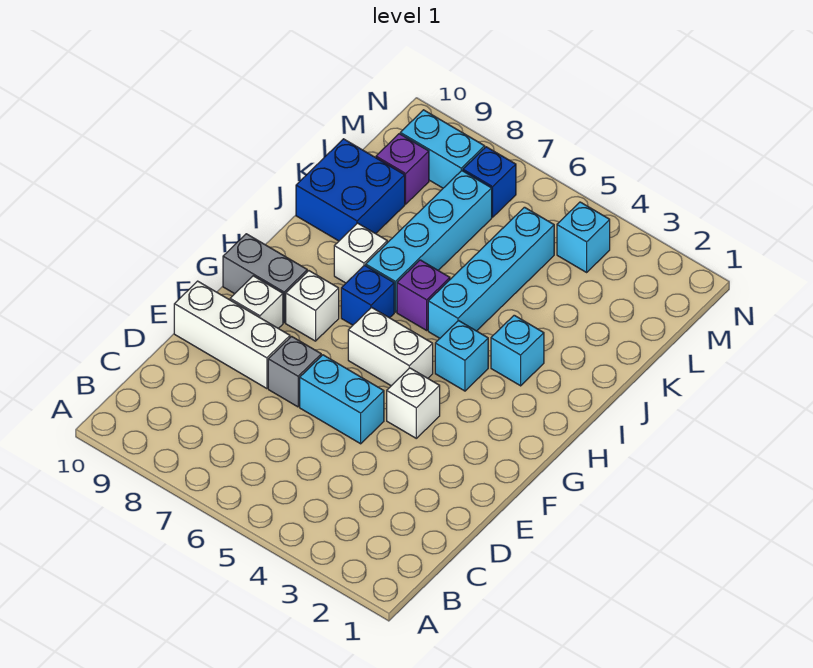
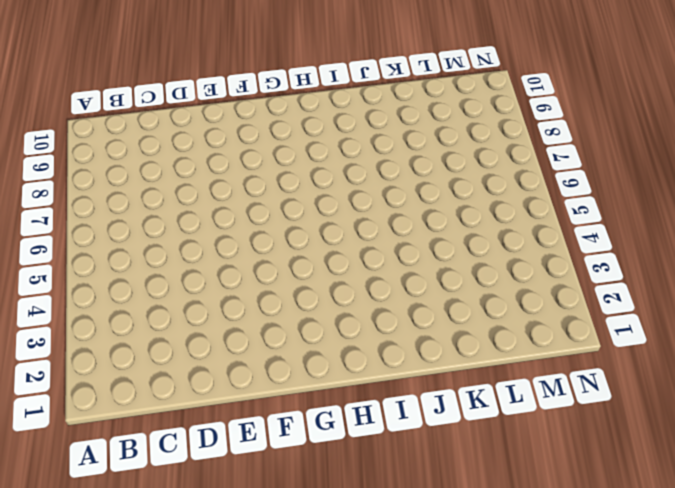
none -> cyan 1x2 brick [300,355,384,444]
none -> grey 1x1 brick [268,336,321,407]
none -> white 1x3 brick [174,281,290,389]

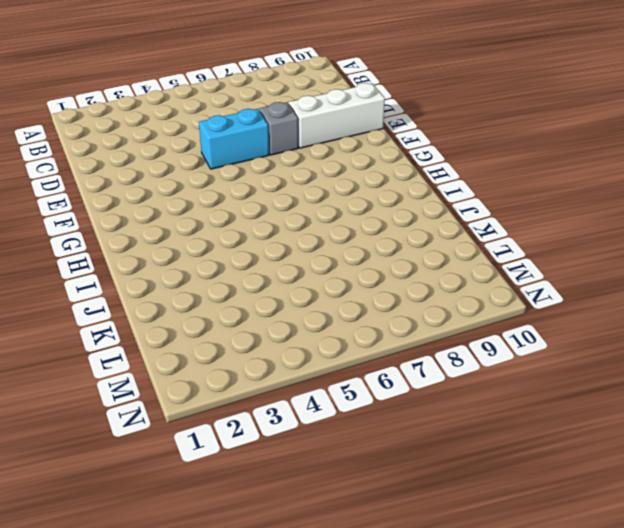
none -> white 1x1 brick [387,368,440,438]
none -> white 1x1 brick [230,276,283,328]
none -> white 1x2 brick [348,307,433,386]

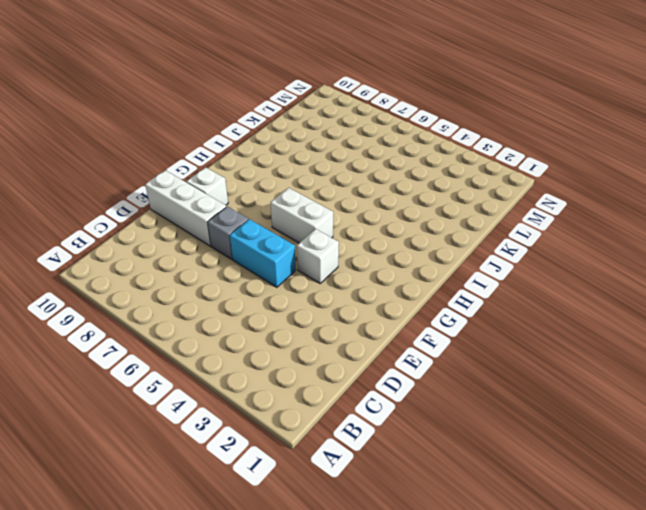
none -> white 1x1 brick [286,271,339,341]
none -> grey 1x2 brick [223,234,307,323]
none -> cyan 1x1 brick [435,321,488,391]

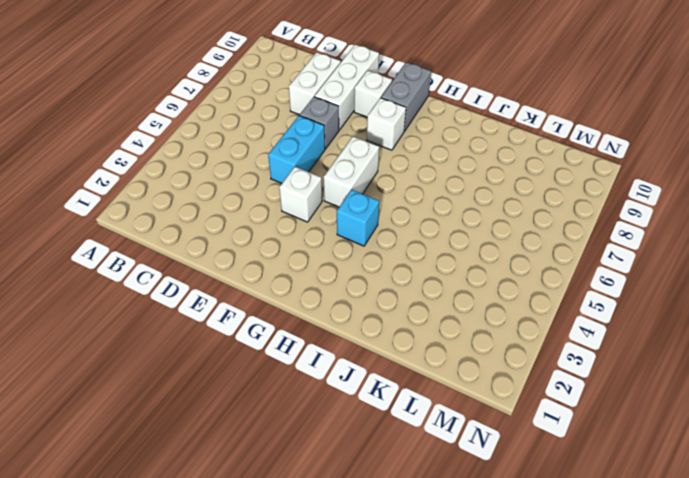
white 1x2 brick [289,52,341,115] -> none
none -> blue 1x1 brick [341,265,394,325]
none -> cyan 1x1 brick [491,315,544,386]
none -> cyan 1x4 brick [428,207,554,338]

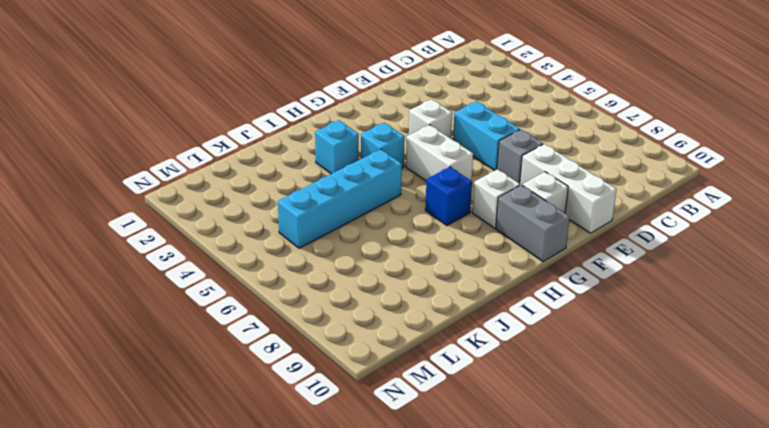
none -> purple 1x1 brick [397,260,450,330]
none -> cyan 1x4 brick [366,171,492,312]
none -> white 1x1 brick [334,223,387,283]

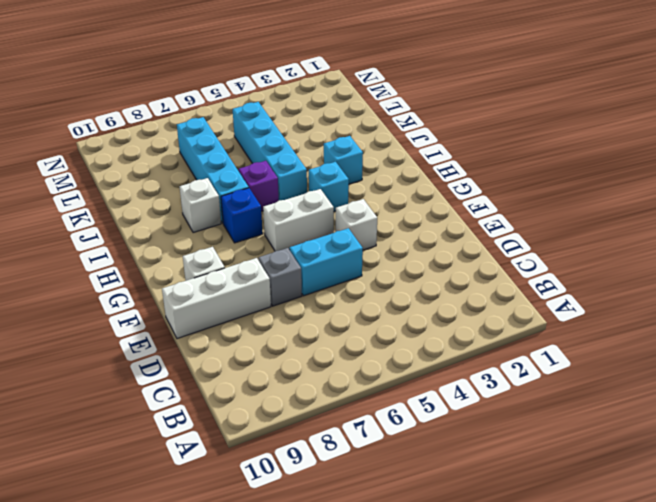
none -> white 1x1 brick [286,271,339,341]
none -> grey 1x2 brick [223,234,307,323]
none -> blue 2x2 brick [296,139,405,241]

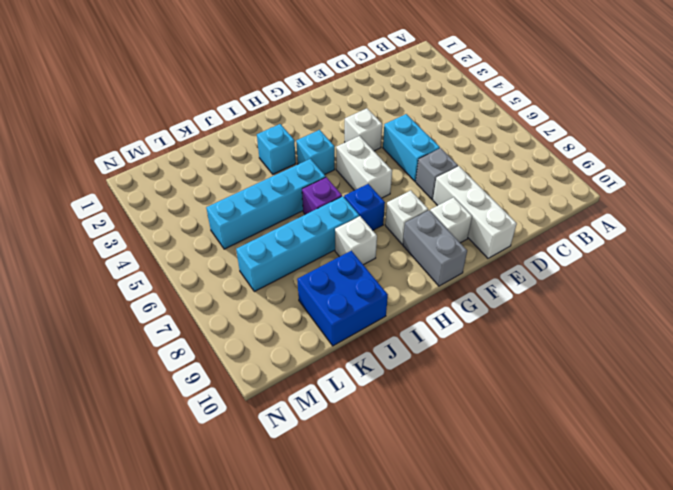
none -> purple 1x1 brick [376,134,429,204]
none -> cyan 1x1 brick [557,202,610,272]
none -> blue 1x1 brick [463,147,516,217]

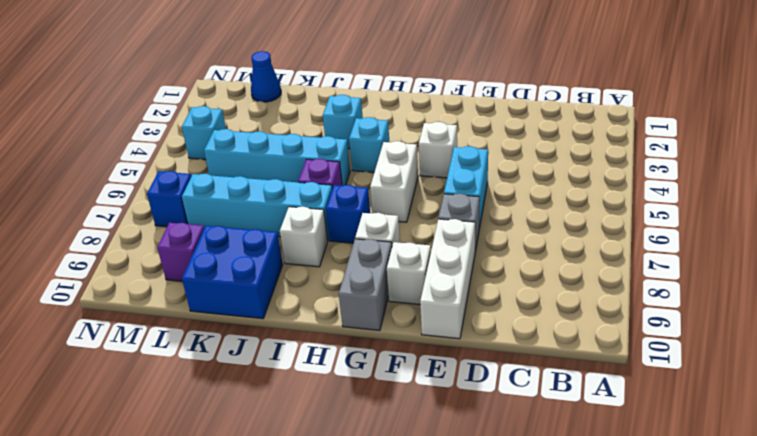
blue 1x1 cone [251,51,281,102] -> none
none -> cyan 1x2 brick [400,110,485,188]

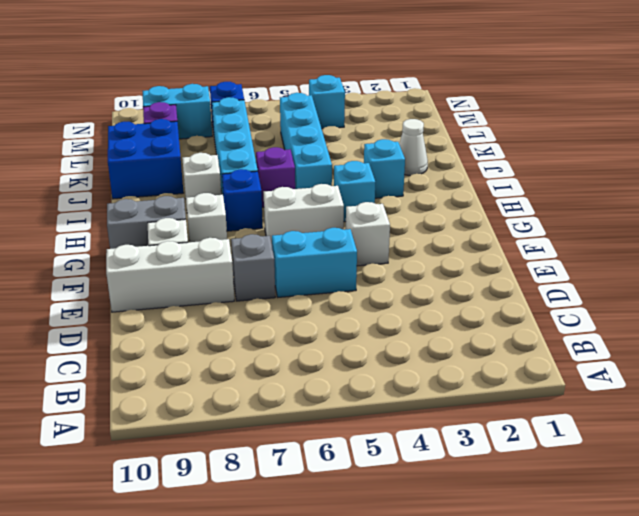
white 1x1 cone [399,119,428,176] -> none

